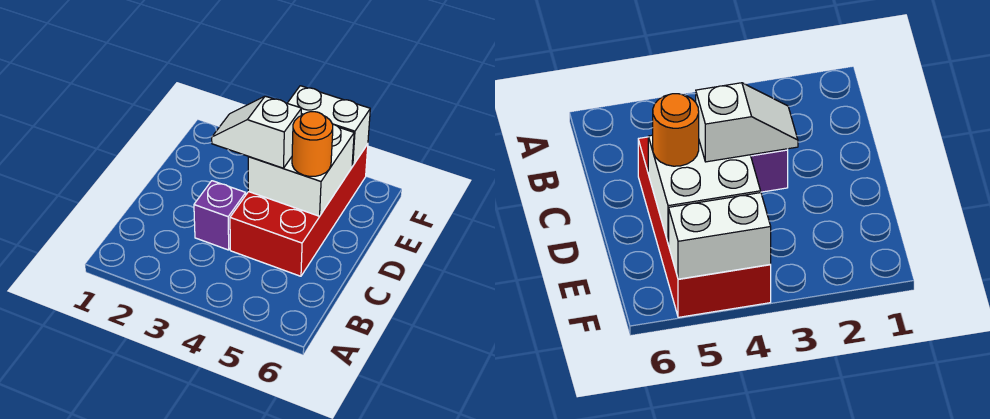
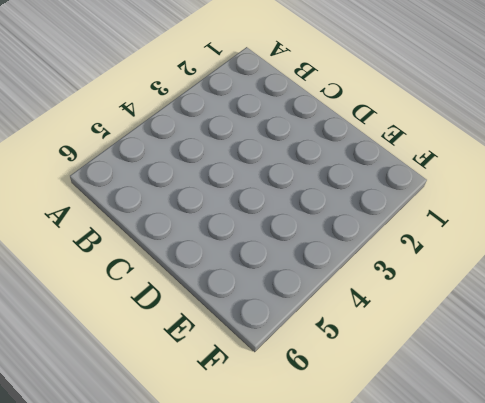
none -> purple 1x1 brick [194,181,246,250]
none -> red 2x4 brick [230,144,368,276]

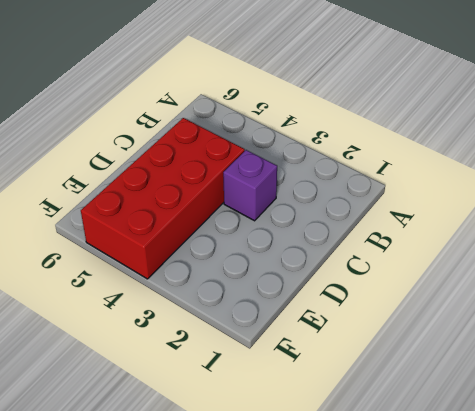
none -> white 2x2 brick [248,124,354,216]
none -> white 1x2 brick [287,86,370,166]

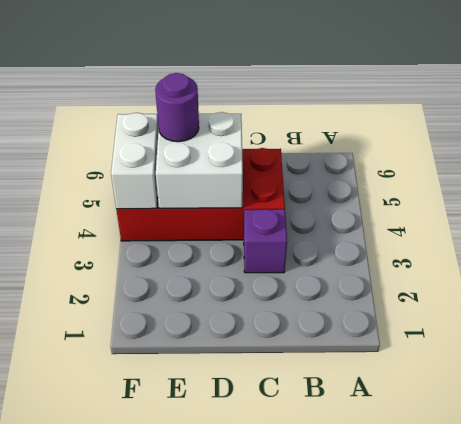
purple 1x1 round brick [155,73,199,142] -> none
none -> white 1x2 slope [212,96,301,168]
none -> orange 1x1 round brick [292,112,333,176]

